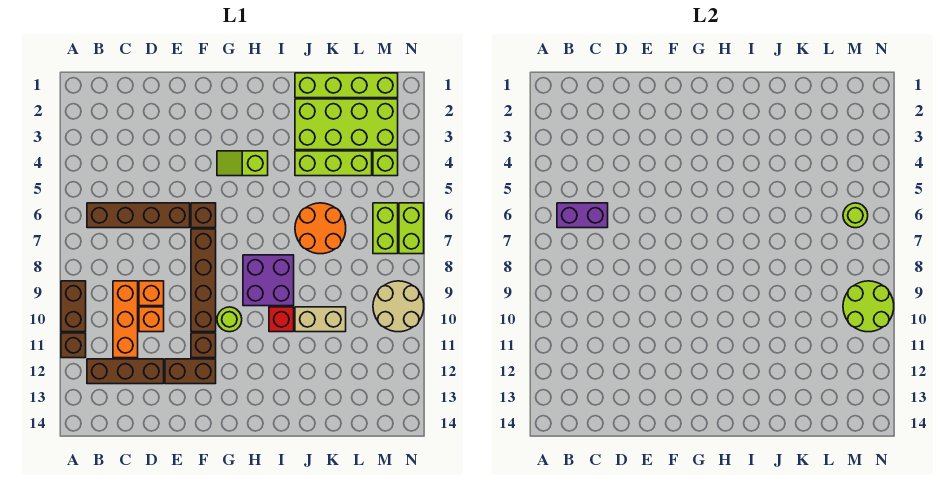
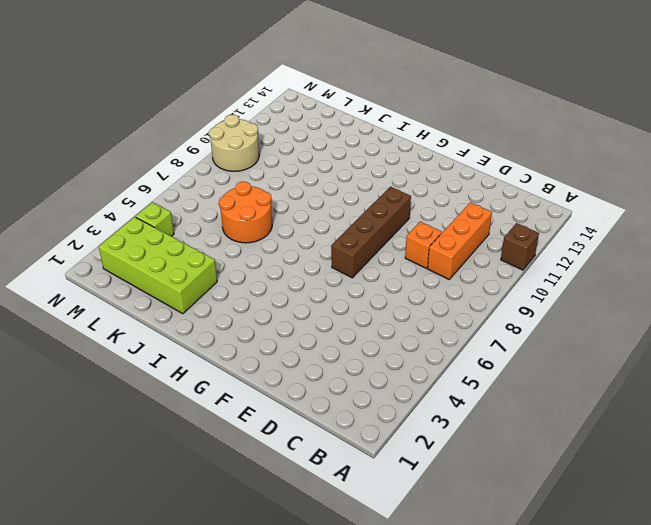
none -> brown 1x2 brick [61,281,86,332]
none -> brown 1x4 brick [87,203,190,228]
none -> brown 1x3 brick [87,359,164,384]

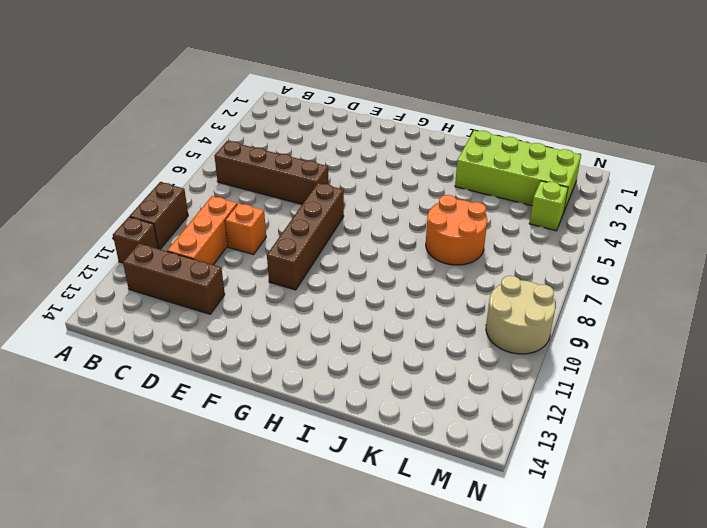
none -> orange 1x1 brick [139,307,164,332]
none -> brown 1x2 brick [165,359,216,384]
none -> brown 1x1 brick [191,203,216,228]

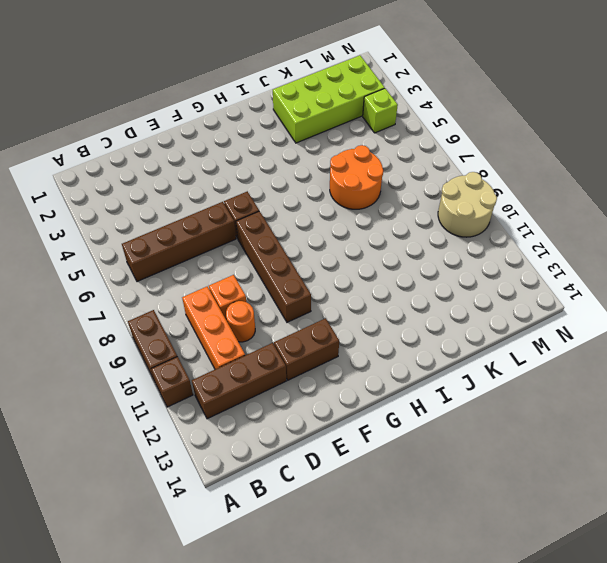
orange 1x1 round brick [226,301,255,342] -> orange 1x1 brick [139,307,164,332]
none -> brown 1x1 brick [191,333,216,358]
none -> lime 1x2 slope [217,151,268,176]
none -> lime 1x1 round brick [217,307,242,332]

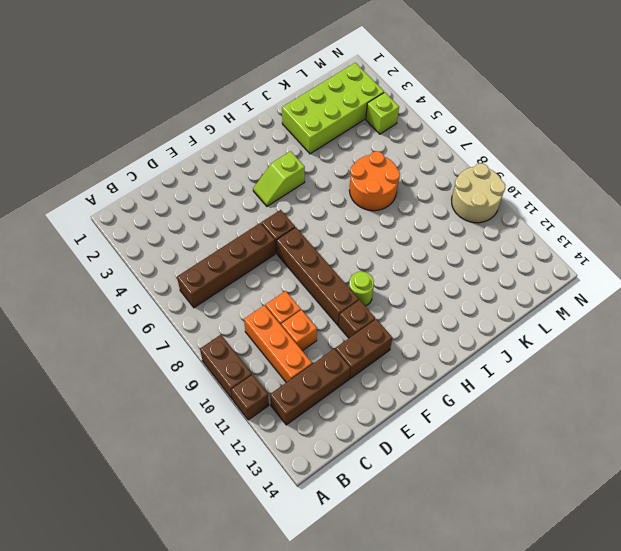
none -> purple 2x2 brick [243,255,294,306]
none -> red 1x1 brick [269,307,294,332]
none -> lime 1x4 brick [295,73,398,98]

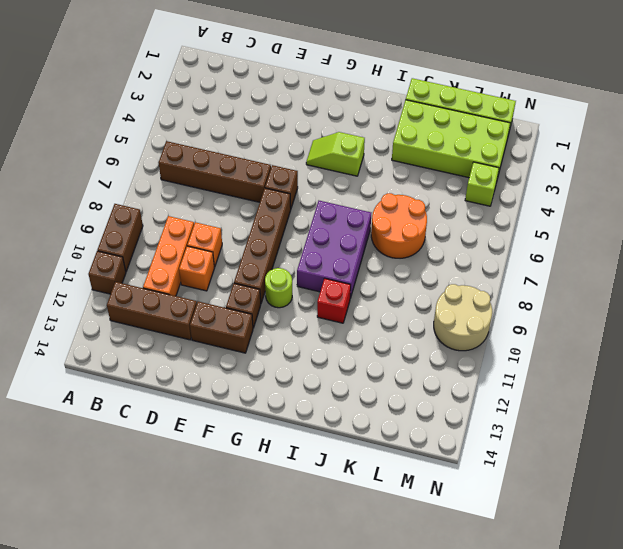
purple 2x3 brick [297,201,371,298] -> purple 2x2 brick [243,255,294,306]
none -> lime 1x3 brick [295,151,372,176]
none -> tan 1x2 brick [295,307,346,332]
none -> lime 1x2 brick [373,203,398,254]

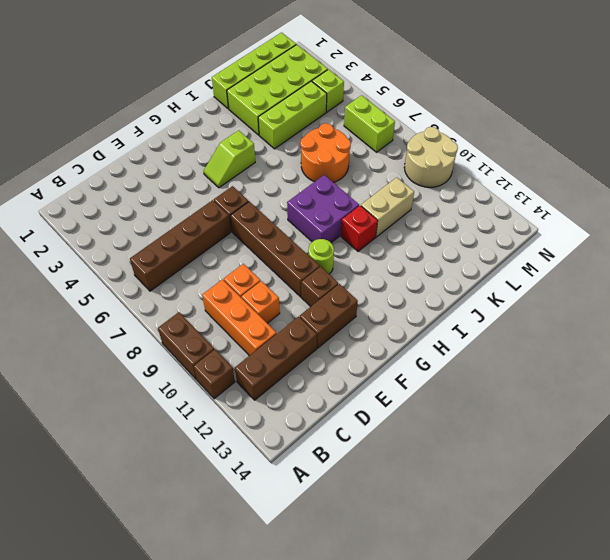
none -> lime 1x2 brick [399,203,424,254]
none -> purple 1x2 brick [557,203,608,228]
none -> lime 1x1 round brick [843,203,868,228]

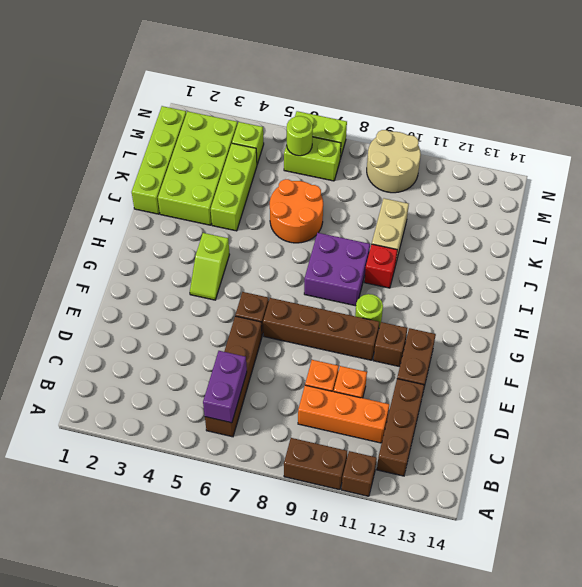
none -> lime 2x2 round brick [843,281,894,332]

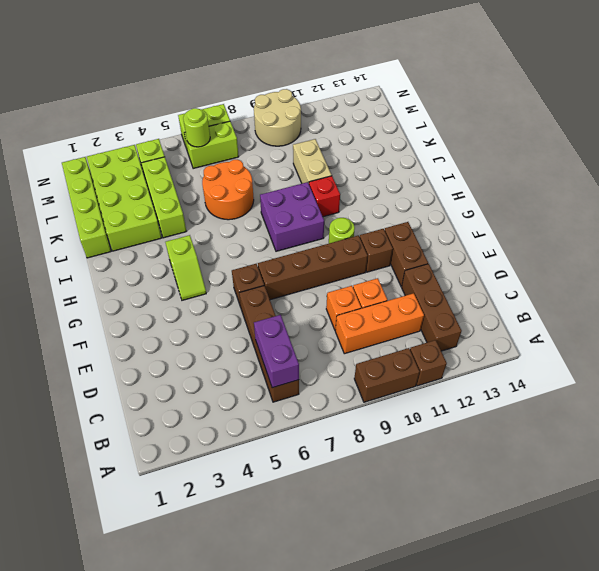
none -> lime 2x2 round brick [843,281,894,332]

